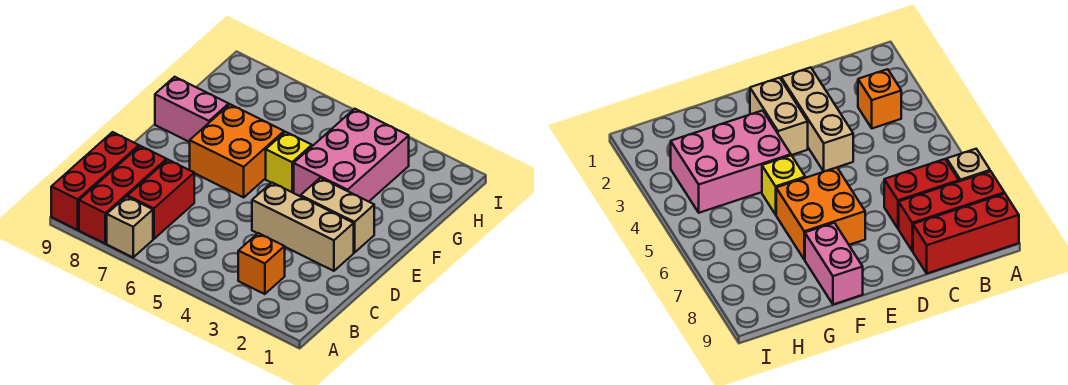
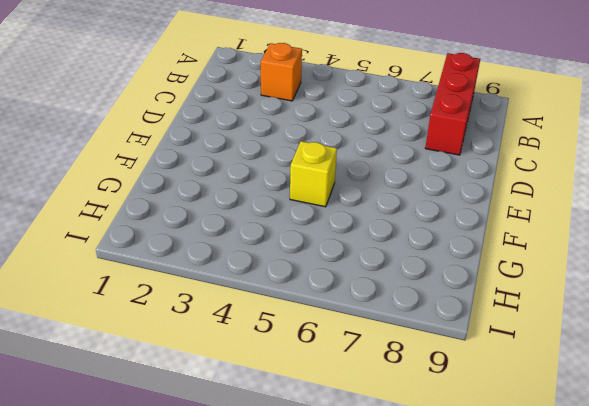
none -> tan 1x1 brick [107,196,153,257]
none -> red 1x3 brick [51,132,139,230]

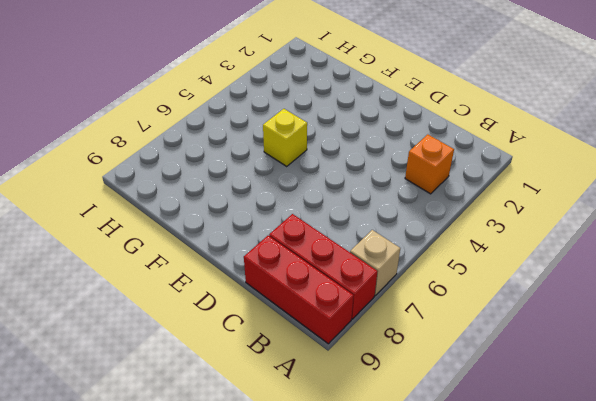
none -> red 1x2 brick [128,160,194,239]
none -> tan 1x3 brick [252,183,354,271]

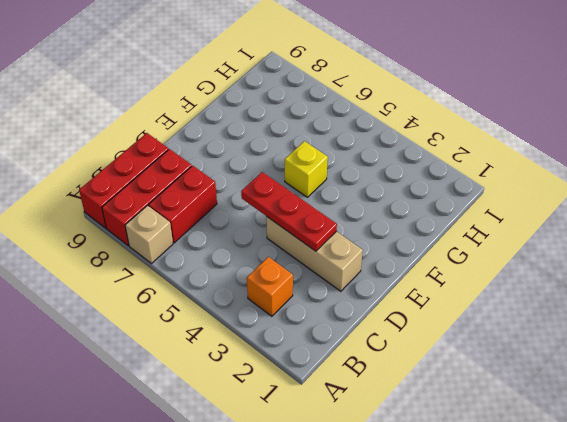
red 1x3 plate [241,172,337,251] -> none
none -> tan 1x2 brick [301,178,374,253]
none -> orange 2x2 brick [190,104,284,197]

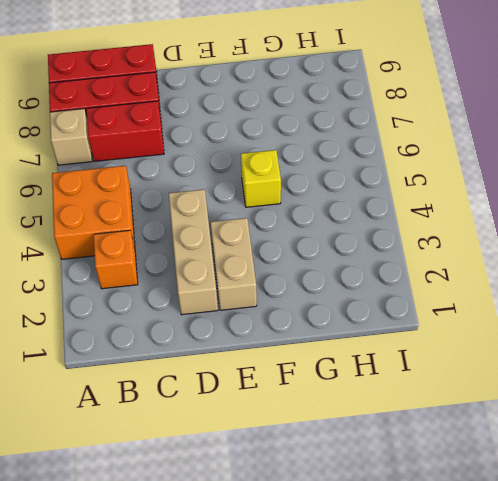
orange 2x2 brick [52,166,135,259] -> orange 2x2 brick moved to [190,104,284,197]
none -> pink 2x3 brick [294,109,409,202]
none -> pink 1x2 brick [155,77,229,142]

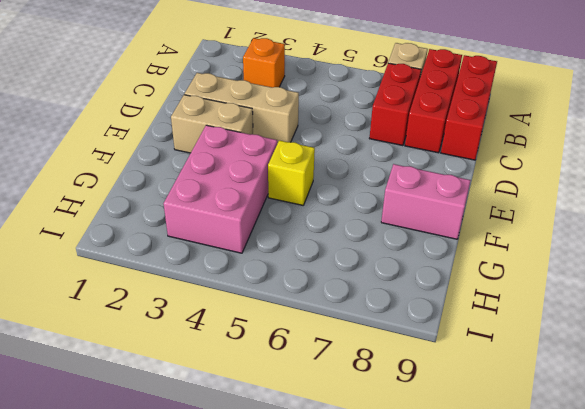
none -> orange 2x2 brick [190,104,284,197]

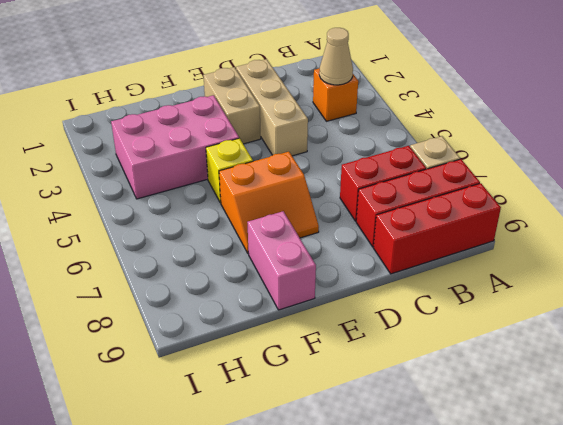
tan 1x1 cone [319,28,353,85] -> none
orange 2x2 slope [219,152,319,254] -> orange 2x2 brick [190,104,284,197]

